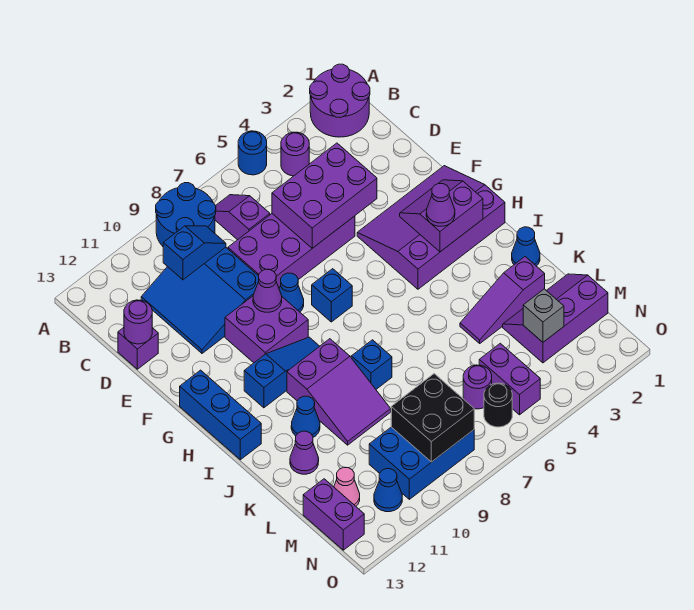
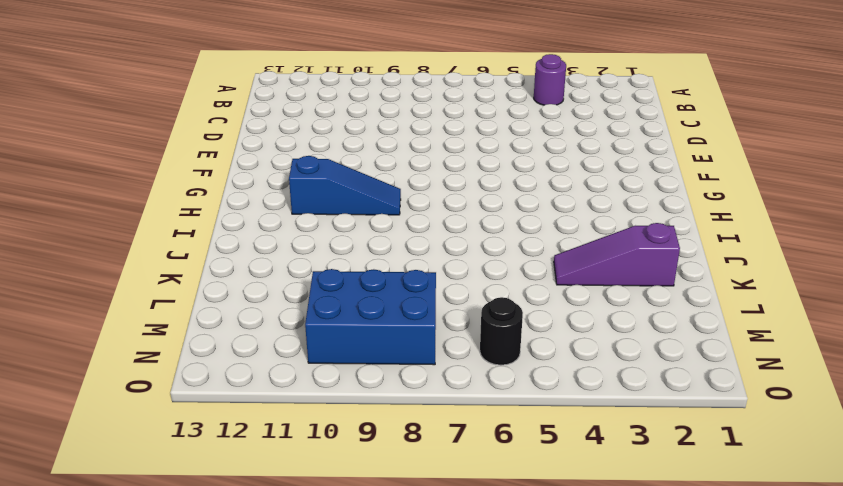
none -> purple 2x2 round brick [310,64,370,137]
none -> blue 1x1 round brick [238,131,267,175]
none -> blue 2x2 round brick [156,183,216,246]
none -> purple 1x2 slope [215,195,270,240]

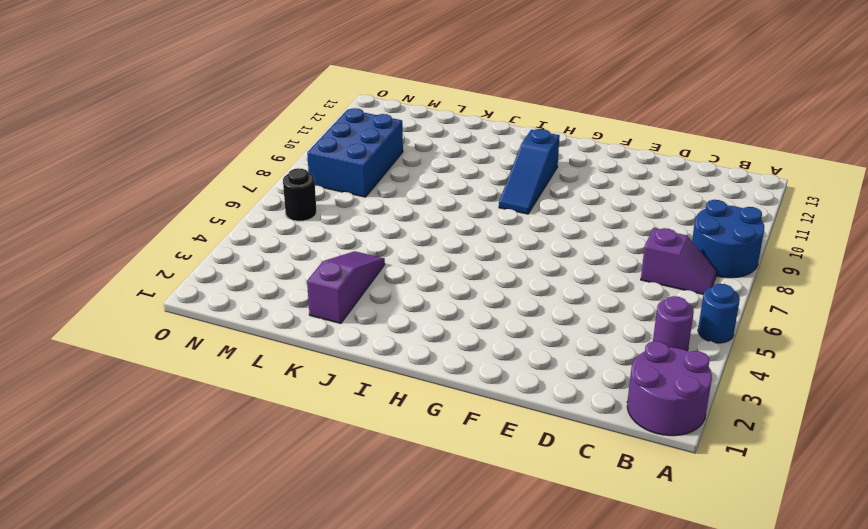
none -> blue 3x3 slope [141,247,259,353]
none -> purple 2x4 brick [228,214,355,288]
none -> purple 1x1 brick [118,328,158,369]
none -> purple 3x4 slope [357,166,505,289]

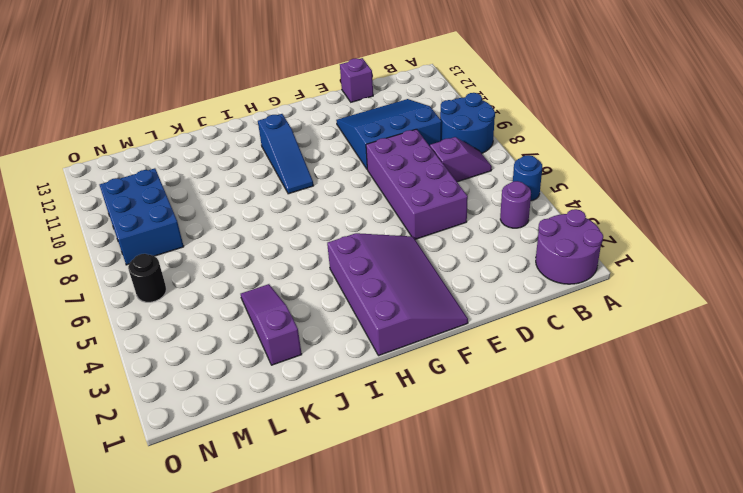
none -> blue 1x1 cone [279,273,304,312]
none -> purple 2x2 brick [225,296,308,363]
none -> blue 1x1 brick [312,269,352,322]
none -> blue 1x3 brick [180,370,261,460]

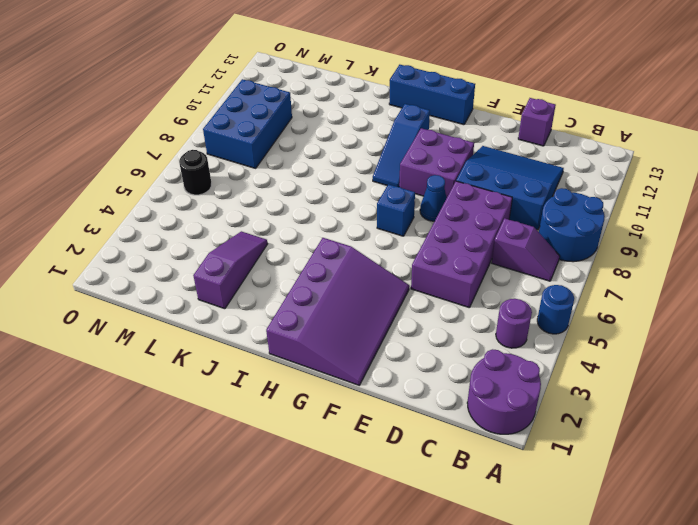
none -> purple 2x3 slope [287,339,391,445]
none -> blue 1x1 cone [512,227,540,266]
none -> blue 1x1 brick [351,340,392,389]
none -> blue 1x1 cone [291,396,320,437]

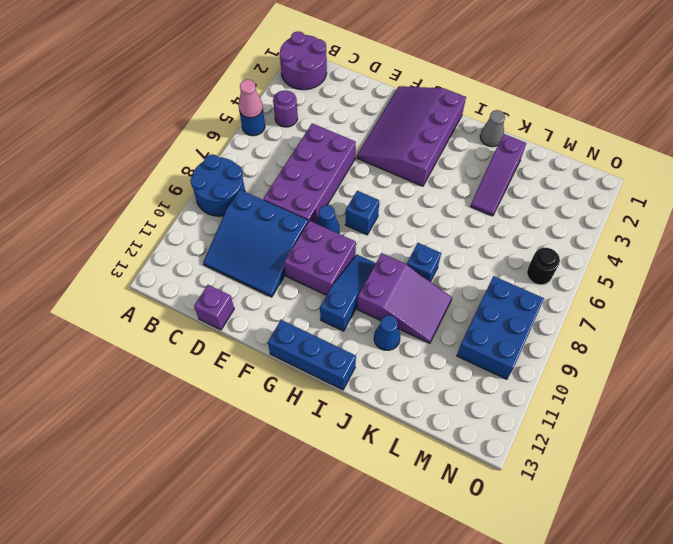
pink 1x1 cone [239,80,263,118] -> pink 1x1 cone moved to [334,467,360,506]
grey 1x1 cone [480,110,505,147] -> blue 1x1 cone [512,227,540,266]
none -> purple 1x2 slope [215,195,270,240]
none -> purple 1x1 cone [290,431,319,474]
none -> purple 2x3 slope [503,274,608,363]
none -> purple 1x2 brick [479,343,540,415]

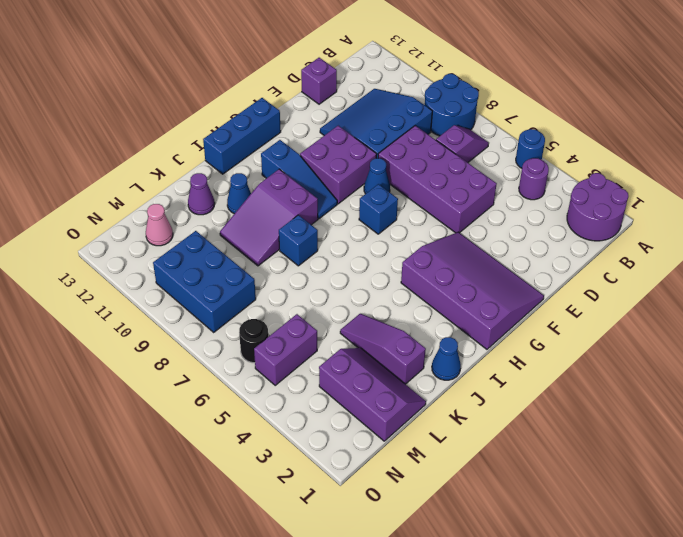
none -> purple 1x1 round brick [463,365,492,409]
none -> purple 1x2 brick [303,479,364,550]
none -> blue 1x1 cone [374,469,402,512]
none -> blue 1x2 slope [163,226,226,280]

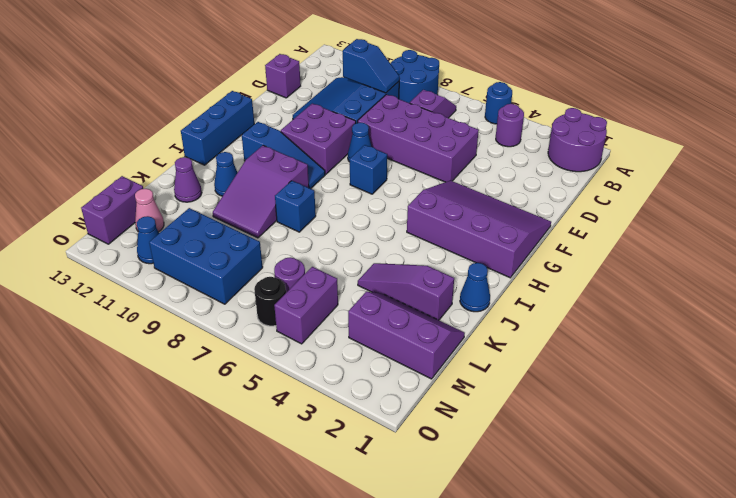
none -> purple 2x3 brick [272,143,377,248]
none -> purple 1x1 round brick [124,300,152,344]
none -> purple 1x1 cone [253,269,282,312]
none -> purple 2x2 slope [400,180,483,252]

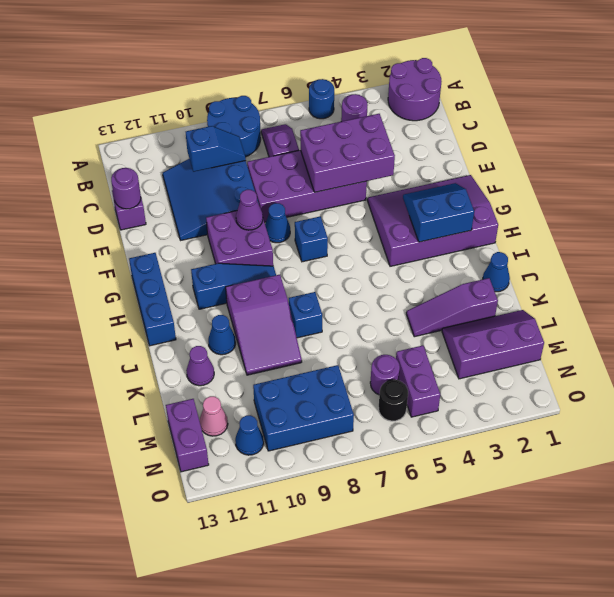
blue 2x2 slope [403,183,474,242] -> purple 2x2 slope [400,180,483,252]
none -> grey 1x1 brick [523,289,564,342]
none -> black 2x2 brick [391,374,474,462]
none -> purple 1x1 cone [426,184,455,226]

